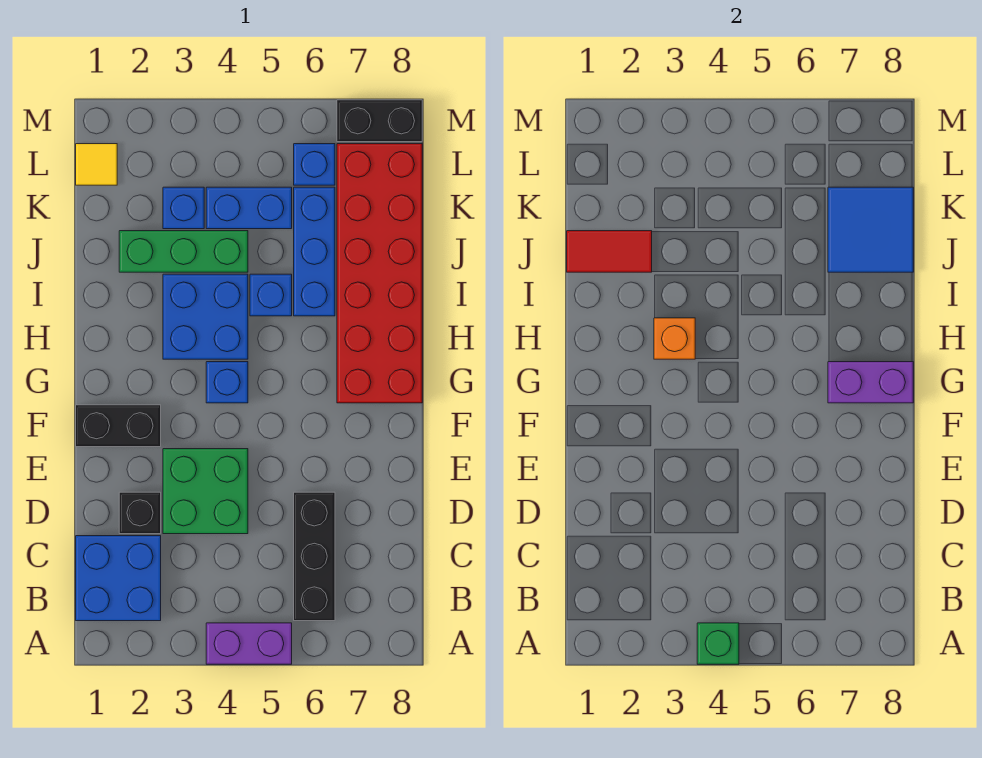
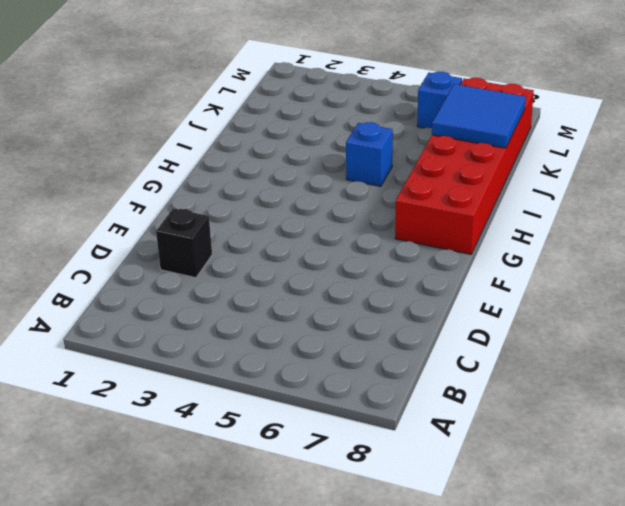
none -> purple 1x2 brick [206,623,292,664]
none -> blue 2x2 brick [76,536,161,621]
none -> black 1x3 brick [294,492,335,621]

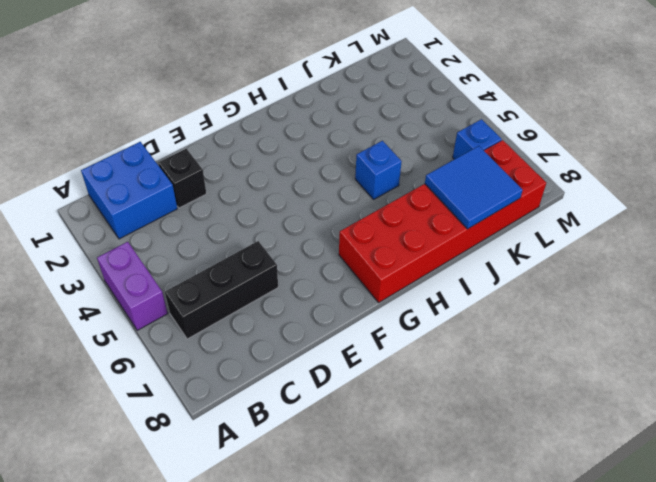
none -> green 2x2 brick [163,449,248,534]
none -> black 1x2 brick [76,405,161,447]
none -> blue 1x1 brick [206,362,248,403]

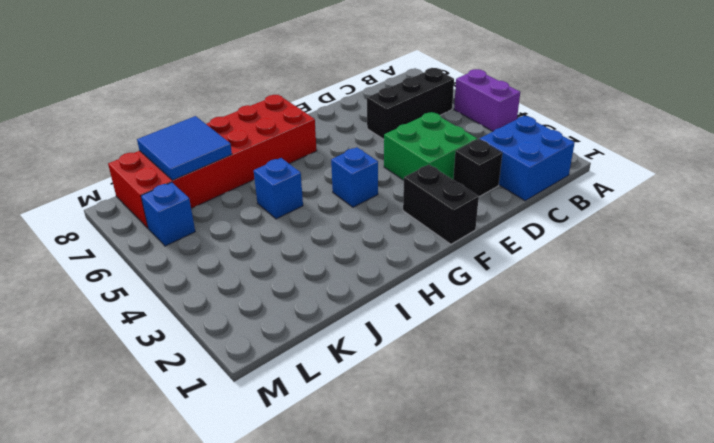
none -> blue 2x2 brick [163,274,248,359]
none -> blue 1x3 brick [294,187,335,316]
none -> green 1x3 brick [119,231,248,272]

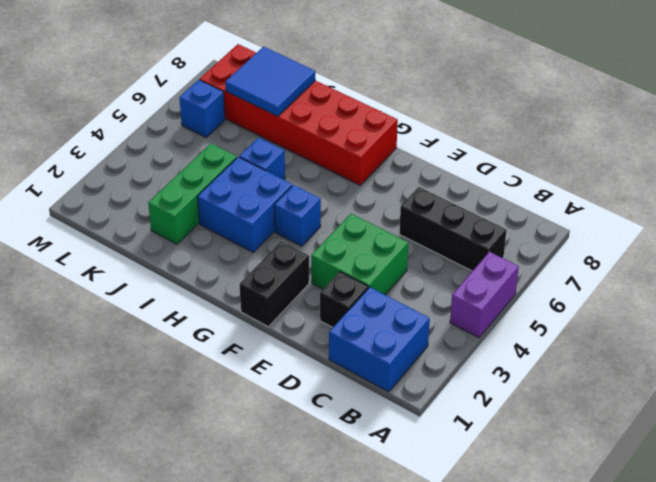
none -> blue 1x3 brick [294,187,335,316]
none -> blue 1x1 brick [163,187,204,229]
none -> blue 1x2 brick [206,187,292,229]

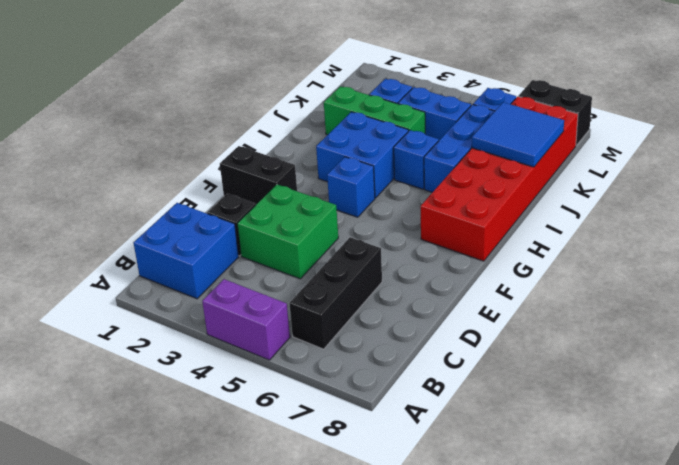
none -> yellow 1x1 tile [76,144,117,185]
none -> green 1x1 brick [697,623,739,664]
none -> purple 1x2 brick [828,362,913,403]

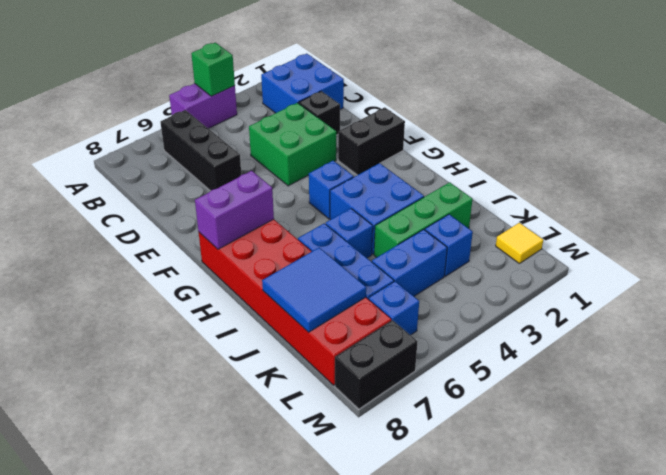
none -> orange 1x1 brick [654,318,695,359]
none -> red 1x2 tile [567,231,652,272]

